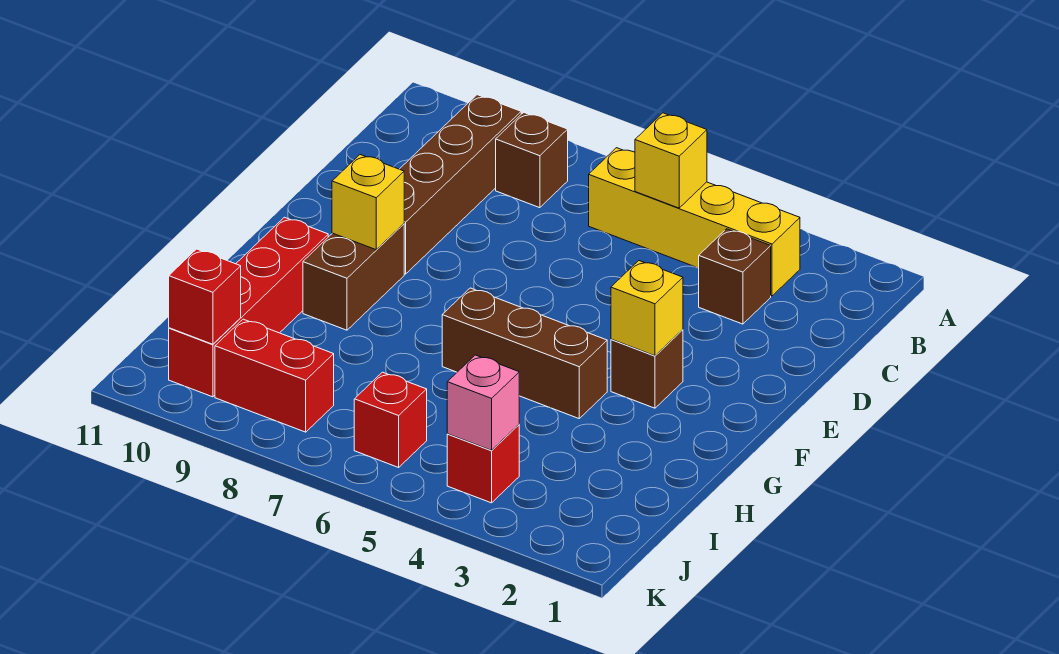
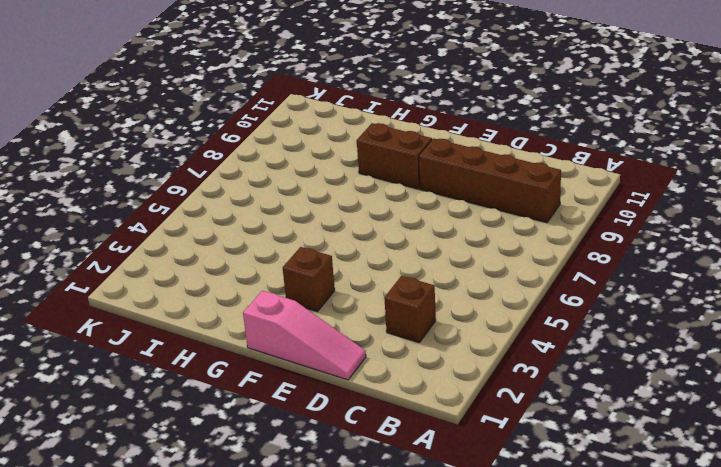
pink 1x3 slope [243,291,366,380] -> none
none -> yellow 1x4 brick [589,148,800,296]
none -> brown 1x1 brick [496,112,568,208]
none -> brown 1x3 brick [442,288,607,418]

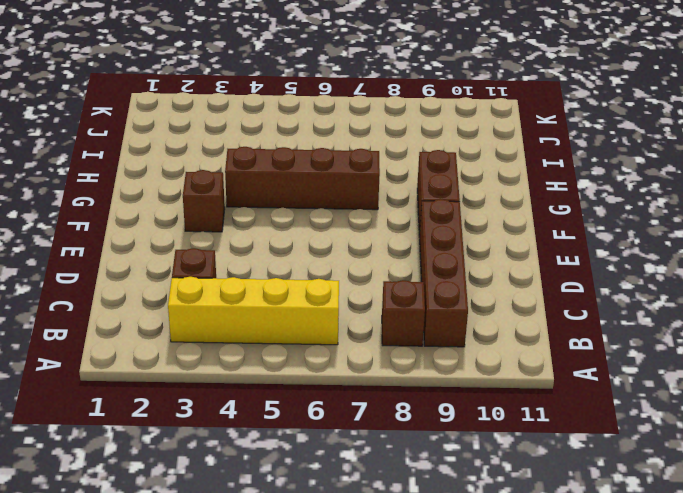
brown 1x4 brick [225,147,380,210] -> brown 1x3 brick [442,288,607,418]
none -> red 1x4 brick [169,217,328,397]
none -> red 1x1 brick [447,425,519,503]
none -> red 1x1 brick [354,372,427,467]

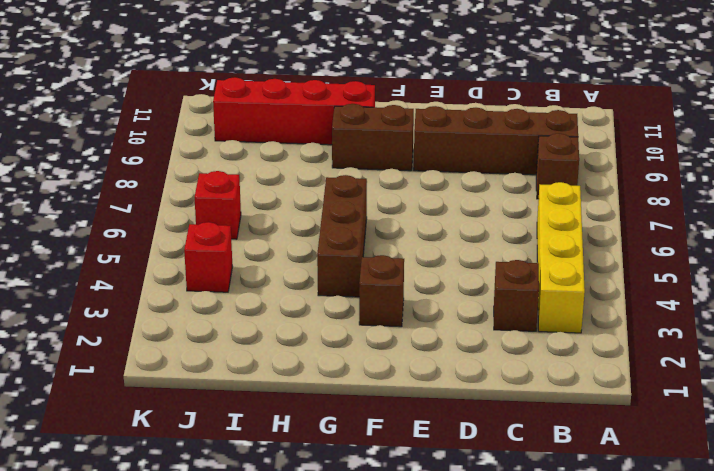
none -> red 1x2 brick [215,319,334,432]
none -> yellow 1x1 brick [635,113,707,208]
none -> yellow 1x1 brick [611,261,683,356]

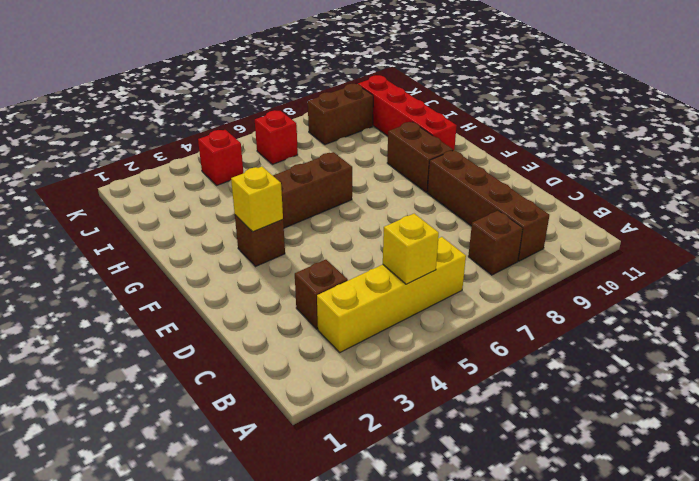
brown 1x2 brick [308,84,373,145] -> red 1x2 brick [215,319,334,432]
none -> yellow 1x1 brick [332,155,404,250]
none -> pink 1x1 brick [447,355,519,450]
none -> red 1x1 brick [169,249,241,344]

